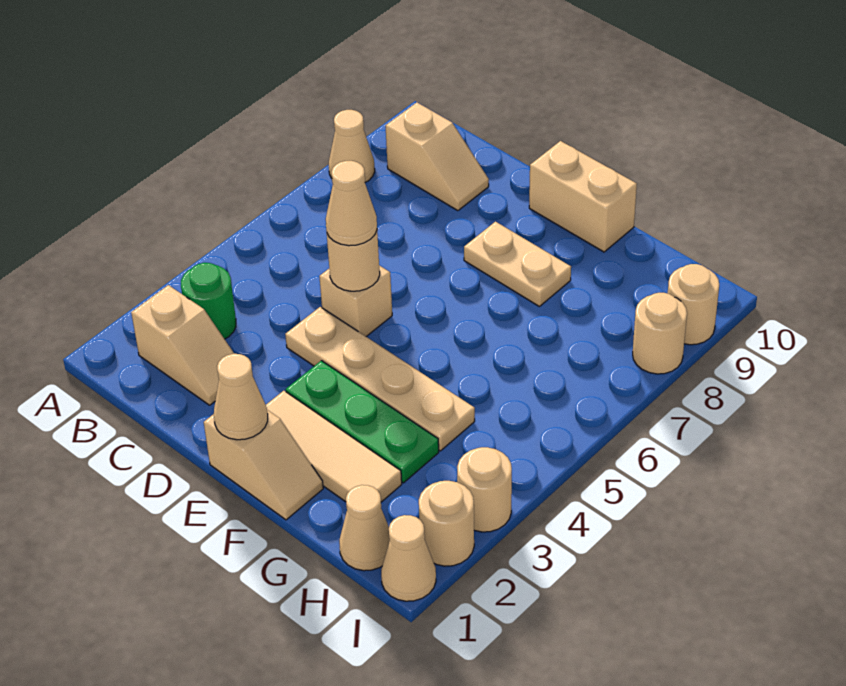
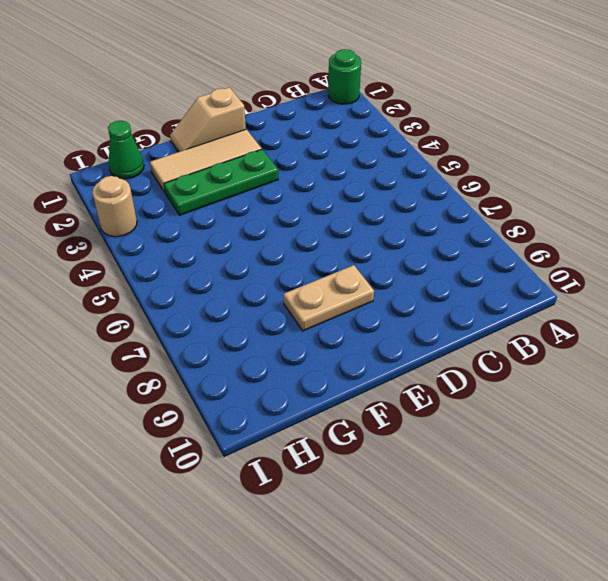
green 1x1 round brick [328,49,361,104] -> green 1x1 round brick moved to [181,263,236,339]
green 1x1 cone [108,121,144,179] -> tan 1x1 cone [339,485,390,571]
none -> tan 1x1 cone [329,110,375,182]
none -> tan 1x2 slope [131,285,234,405]
none -> tan 1x2 slope [386,102,489,211]

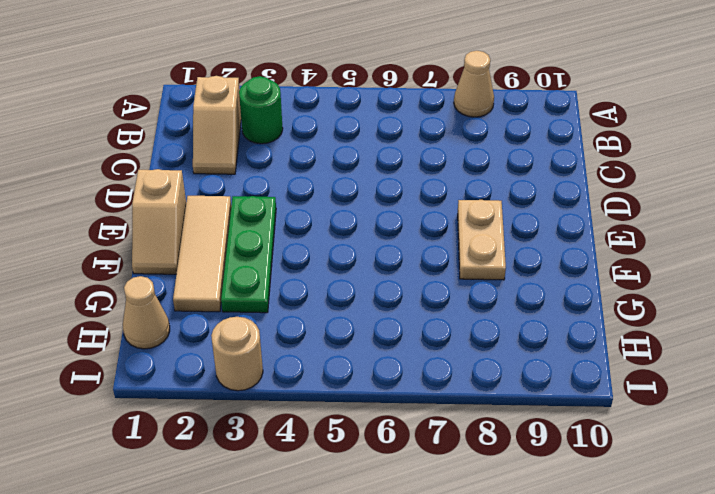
none -> tan 1x2 slope [386,102,489,211]
none -> tan 1x4 plate [285,307,475,451]
none -> tan 1x1 brick [319,265,392,336]

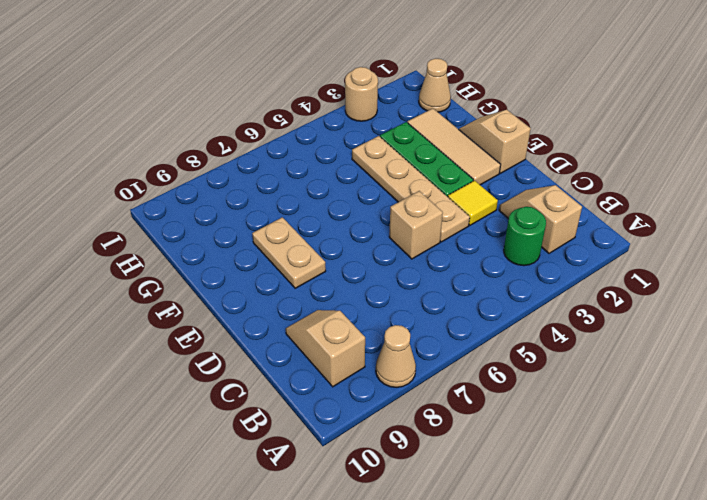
yellow 1x1 tile [448,180,498,225] -> none
none -> tan 1x2 brick [529,141,637,252]
none -> tan 1x1 cone [381,515,436,601]
none -> tan 1x1 round brick [419,481,474,566]

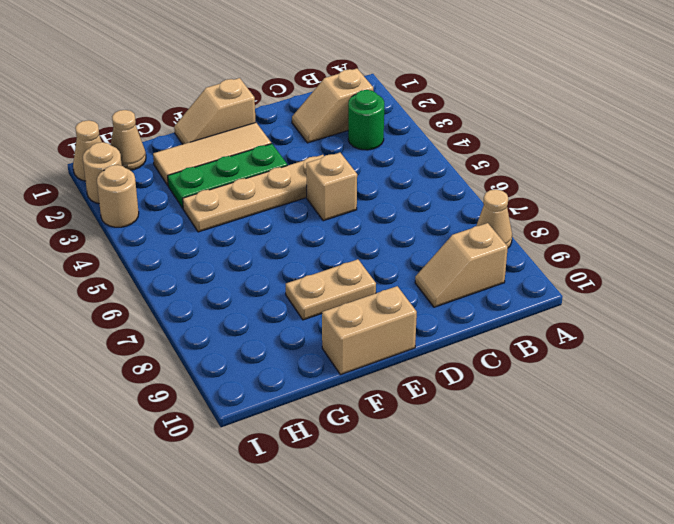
none -> tan 1x1 round brick [633,293,687,374]
none -> tan 1x1 round brick [668,264,719,345]
none -> tan 1x1 round brick [327,231,380,291]

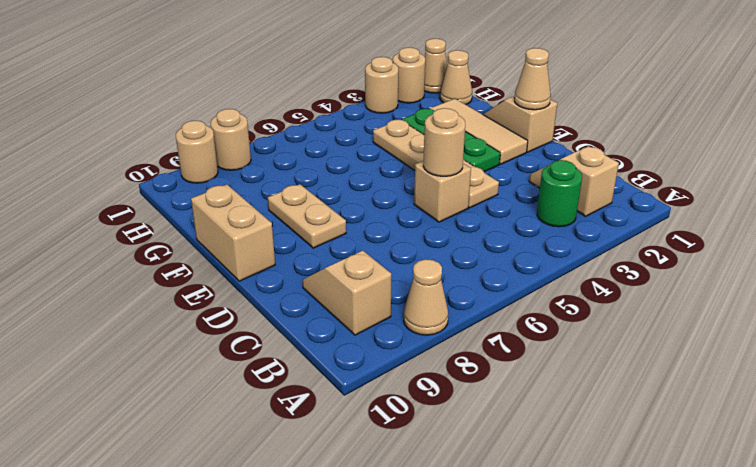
none -> tan 1x1 cone [326,161,377,246]

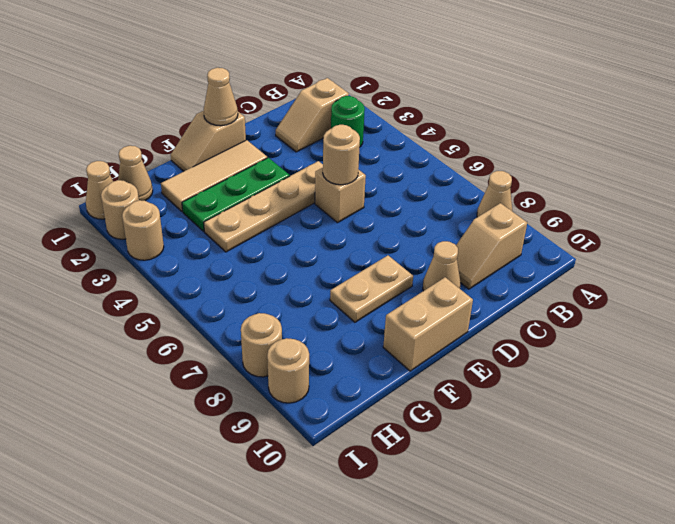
tan 1x1 cone [423,241,460,291] -> tan 1x1 cone moved to [326,161,377,246]

